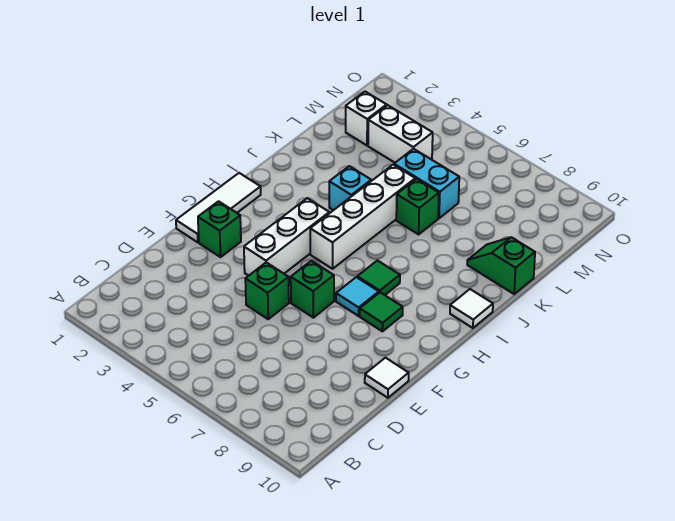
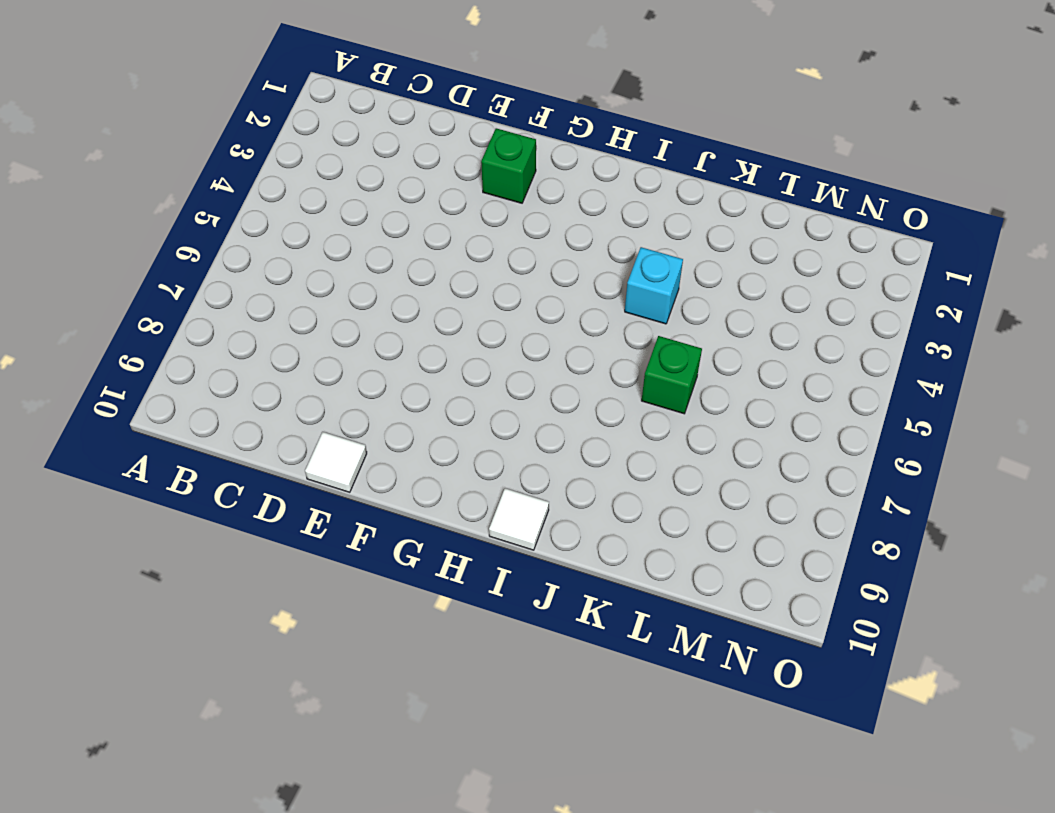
none -> green 1x1 brick [245,262,289,319]
none -> white 1x3 tile [176,173,261,242]
none -> white 1x3 brick [244,198,329,276]

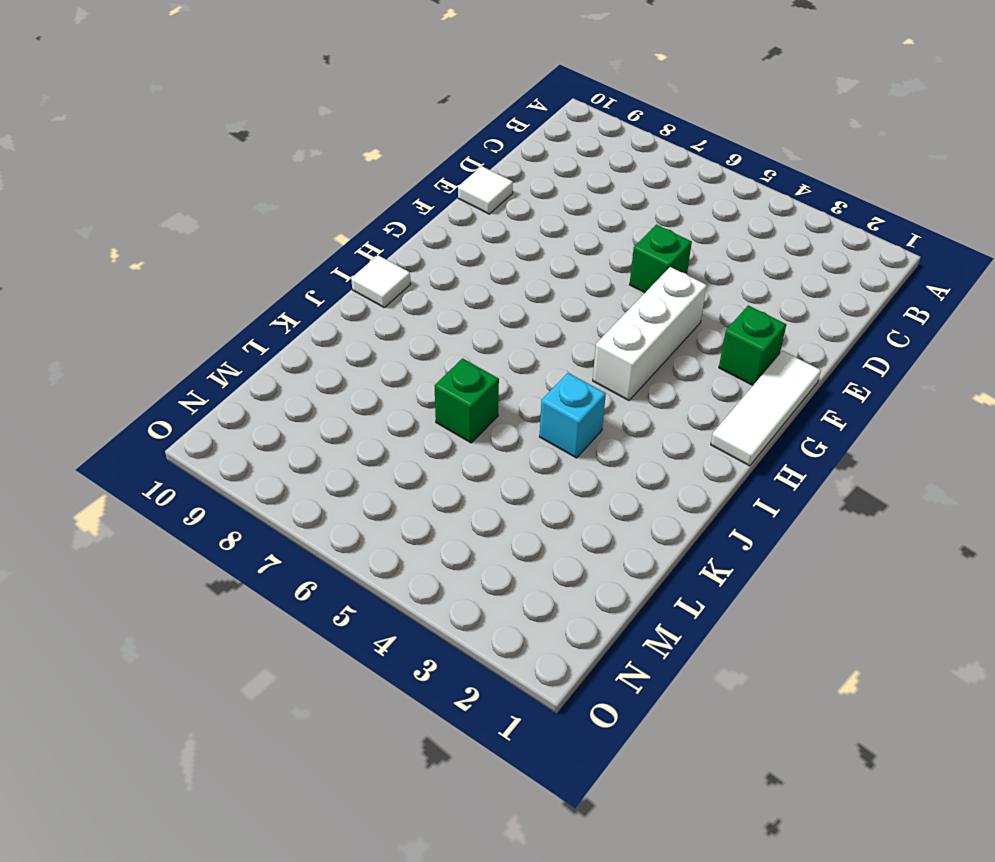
none -> green 1x1 brick [291,261,334,318]
none -> cyan 1x1 tile [336,277,379,316]
none -> green 1x1 tile [360,292,403,331]

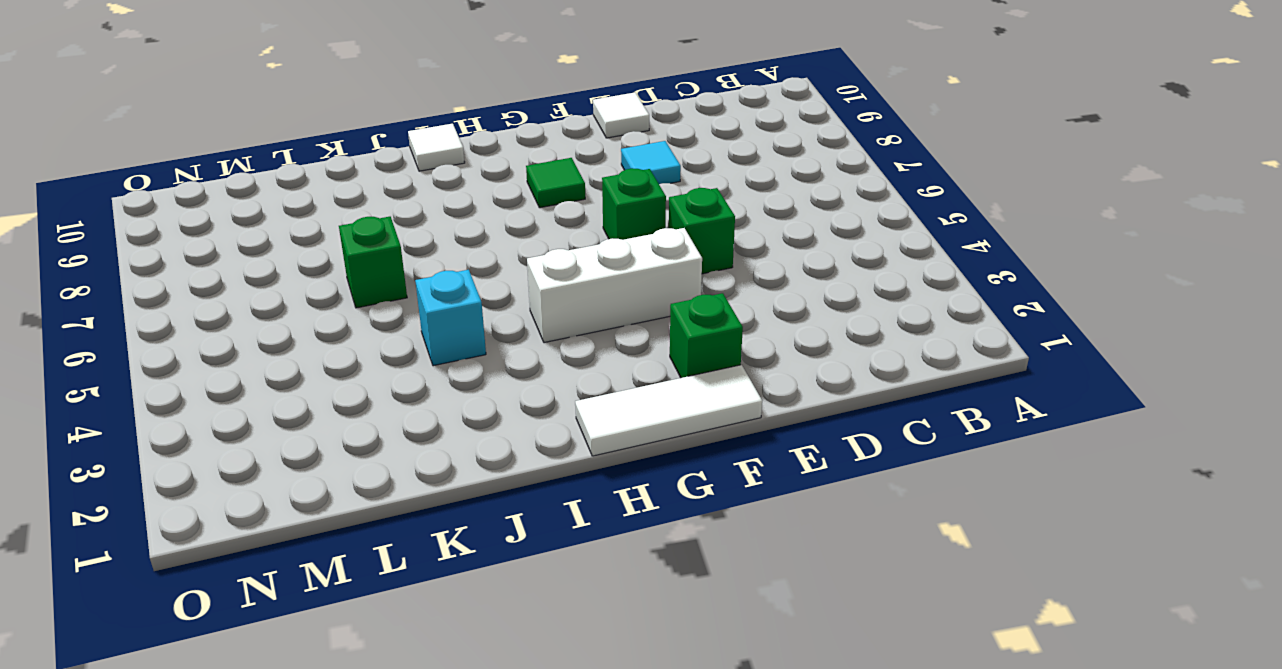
cyan 1x1 tile [621,141,681,184] -> cyan 1x1 tile moved to [336,277,379,316]
none -> white 1x4 brick [310,165,415,269]
none -> green 1x1 tile [357,261,400,295]
none -> green 1x2 slope [467,237,535,294]

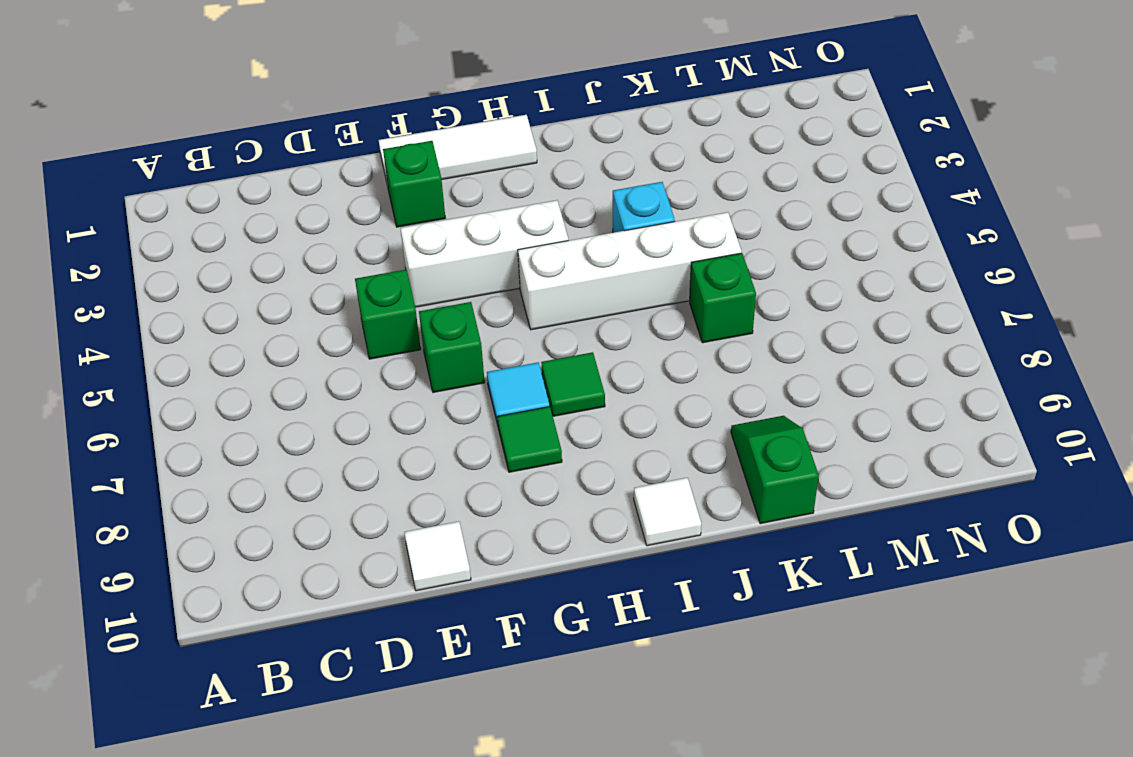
none -> cyan 1x2 brick [394,149,459,218]
none -> white 1x1 brick [346,92,387,145]
none -> white 1x2 brick [368,105,433,163]

